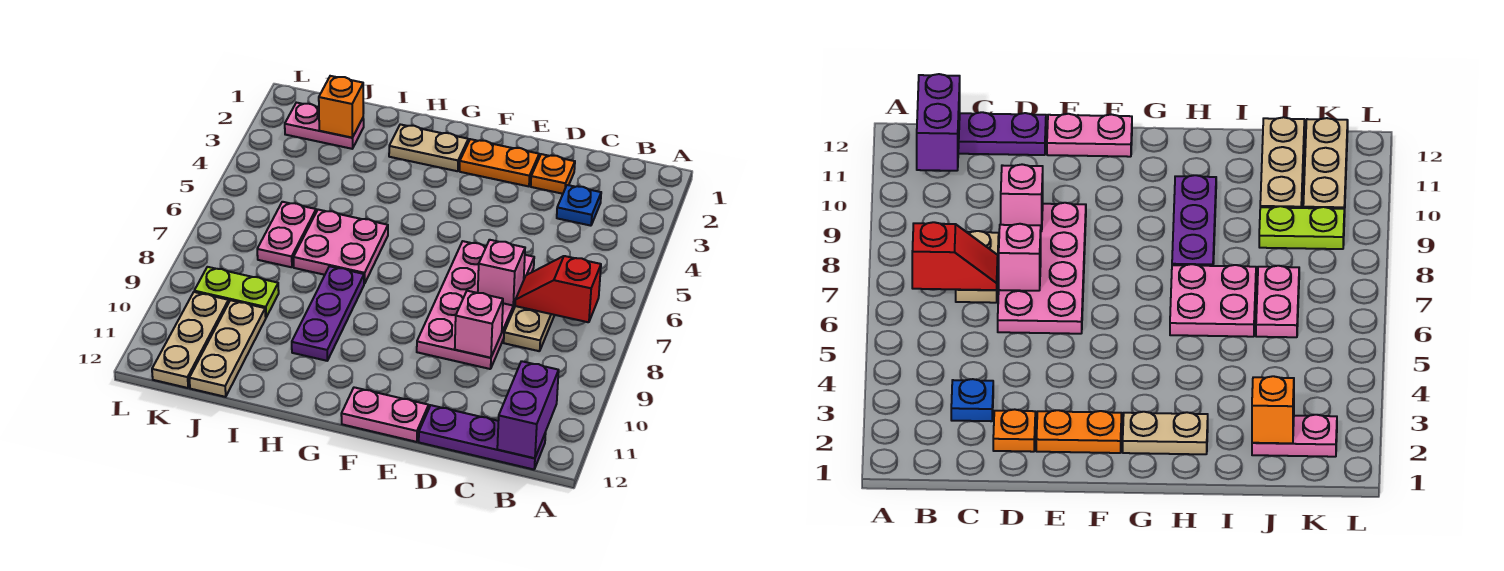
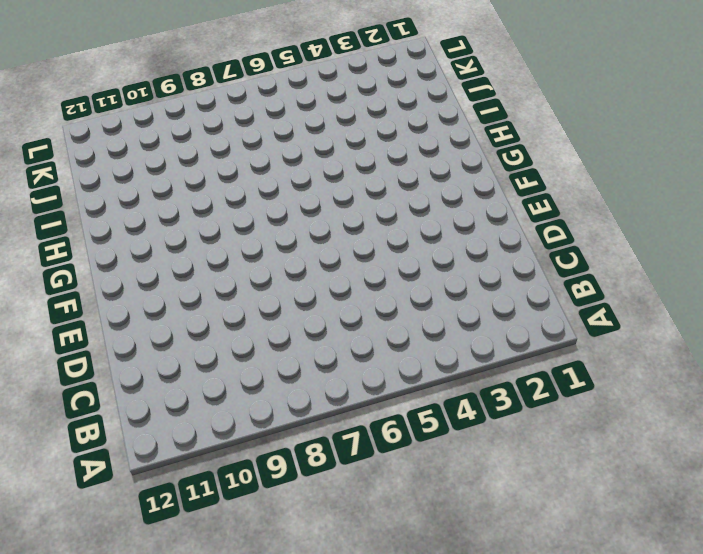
none -> purple 1x3 plate [419,405,546,469]
none -> blue 1x1 plate [557,185,601,226]
none -> tan 1x2 plate [504,306,554,351]

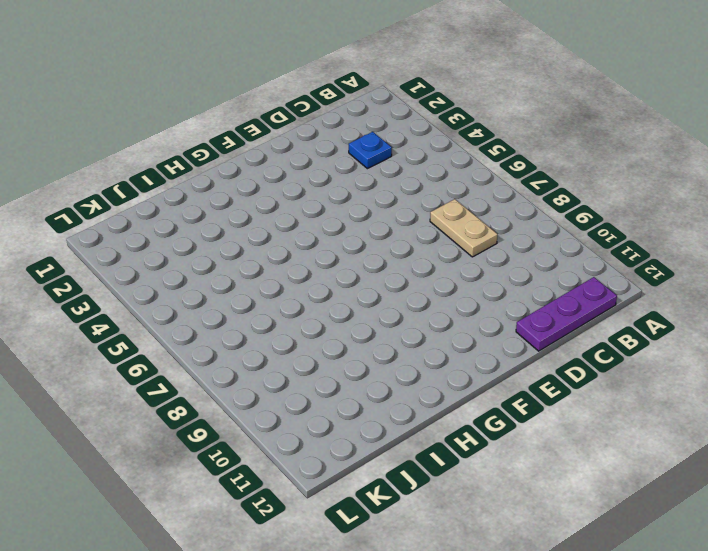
none -> orange 1x1 plate [531,154,575,194]
none -> pink 2x4 plate [417,241,534,369]
none -> orange 1x2 plate [460,139,539,186]

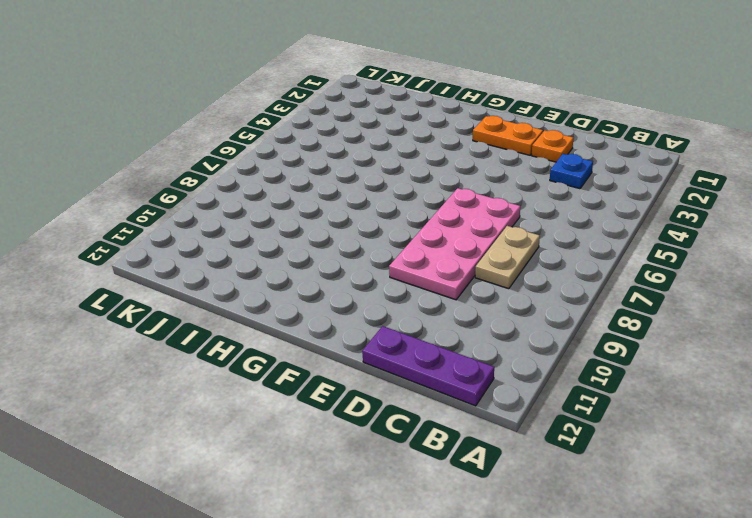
none -> pink 1x2 plate [341,387,429,442]
none -> tan 1x2 plate [389,124,468,171]
none -> pink 2x2 plate [293,210,388,284]

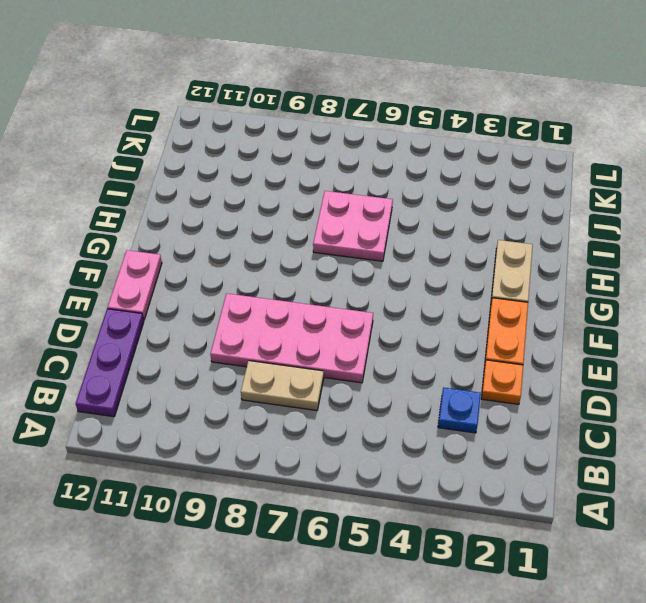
none -> purple 1x3 plate [292,266,364,361]
none -> pink 1x2 plate [285,103,364,149]
none -> pink 1x2 plate [257,202,316,267]

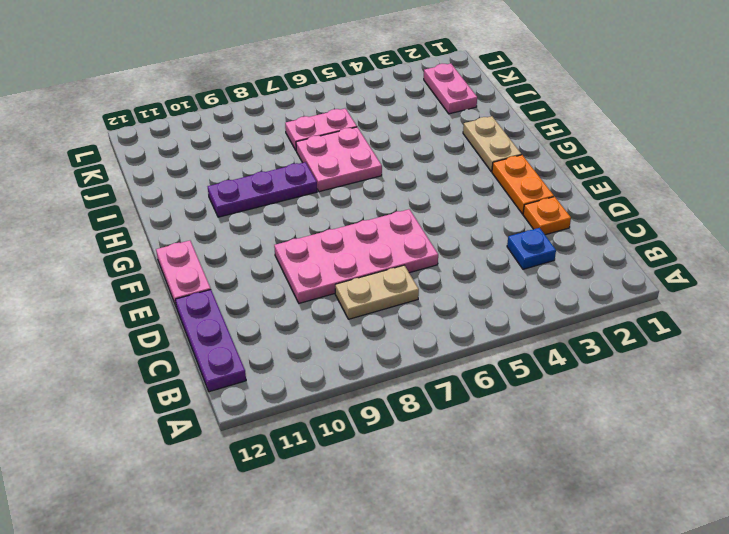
none -> lime 1x2 plate [194,267,279,317]
none -> tan 1x3 plate [189,300,266,397]
none -> tan 1x3 plate [152,292,229,388]

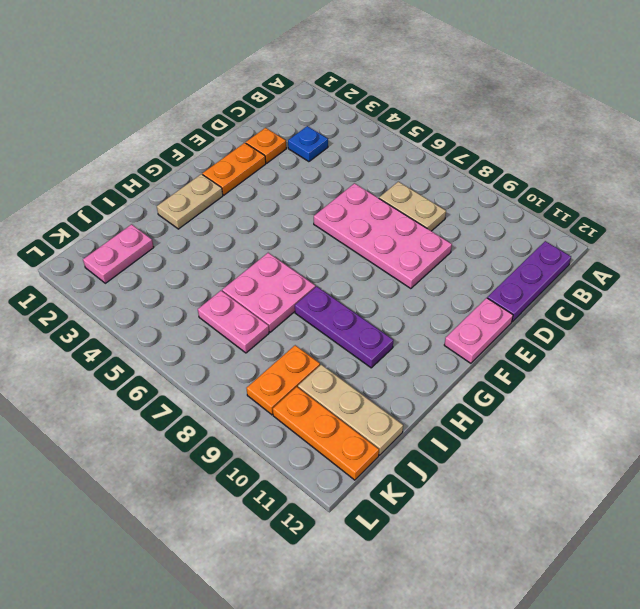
orange 1x2 plate [247,345,320,415] -> lime 1x2 plate [194,267,279,317]
orange 1x3 plate [273,387,379,480] -> tan 1x3 plate [152,292,229,388]
none -> red 1x2 slope [515,256,601,322]
none -> purple 1x2 brick [497,361,559,458]
none -> pink 1x1 brick [478,240,525,305]

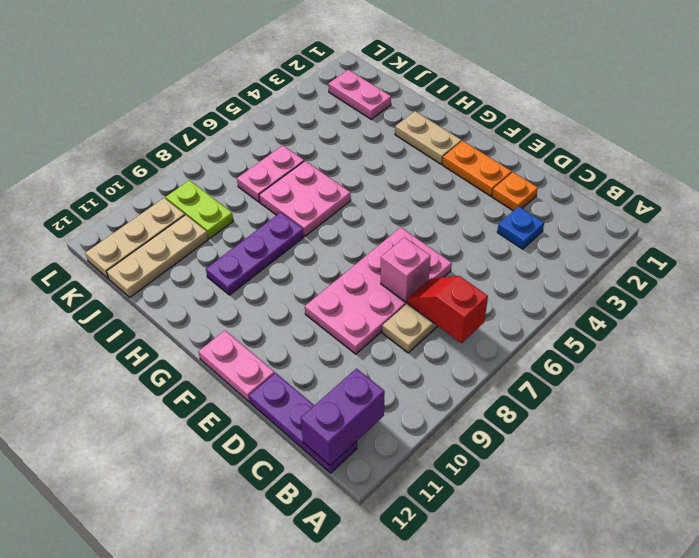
none -> pink 1x1 brick [455,291,503,358]
none -> orange 1x1 brick [319,76,363,138]

